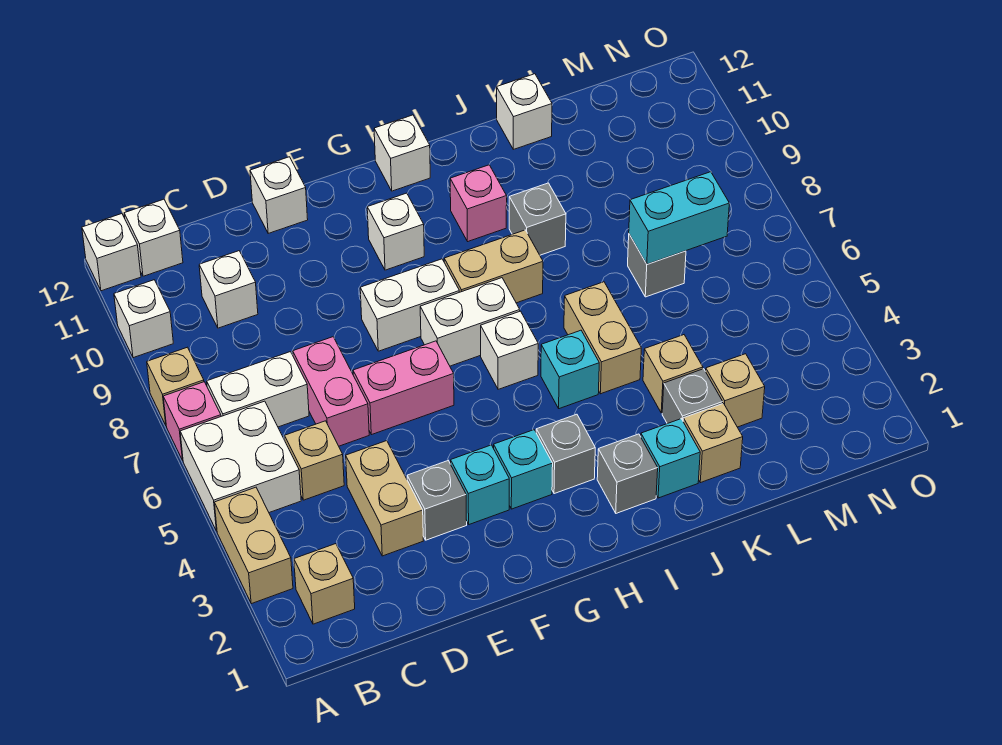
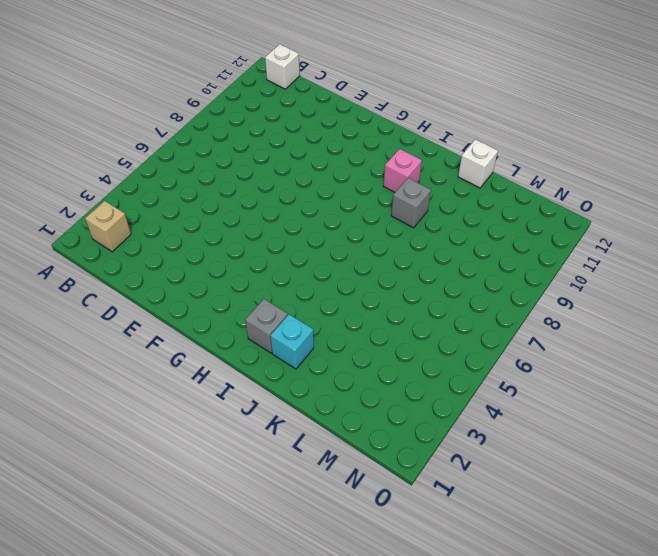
none -> tan 1x2 brick [214,487,293,604]
none -> white 2x2 brick [180,401,301,531]
none -> pink 1x1 brick [163,382,221,460]
none -> tan 1x1 brick [147,347,204,425]

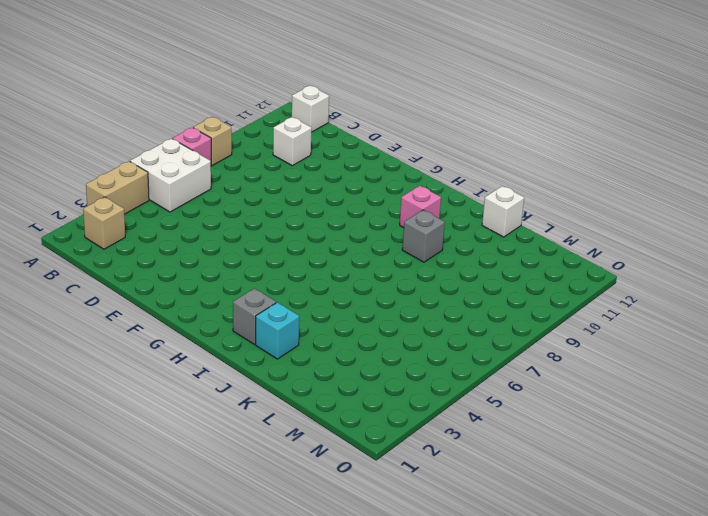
none -> white 1x1 brick [114,280,173,358]
none -> white 1x1 brick [82,214,141,291]
none -> white 1x2 brick [207,352,309,427]
none -> tan 1x1 brick [285,421,344,500]

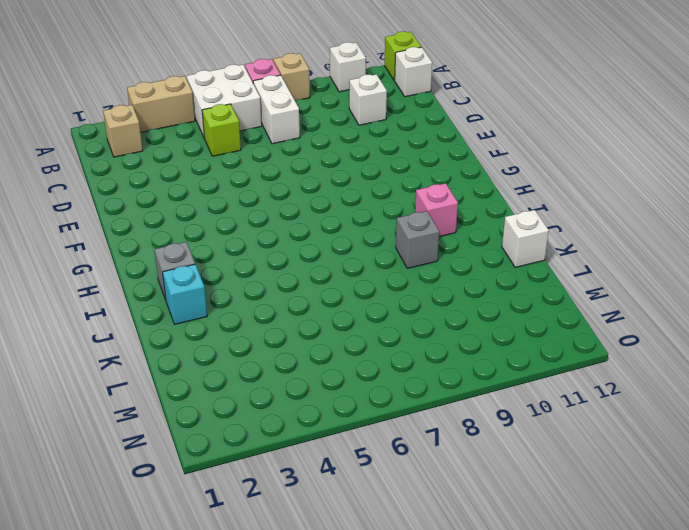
lime 1x1 brick [384,31,421,80] -> white 1x1 brick [82,214,141,291]
lime 1x1 brick [202,104,241,156] -> tan 1x1 brick [285,421,344,500]
none -> tan 1x2 brick [346,441,423,556]
none -> pink 1x2 brick [293,337,369,446]
none -> grey 1x1 brick [407,461,467,540]
none -> pink 1x2 brick [353,341,454,435]

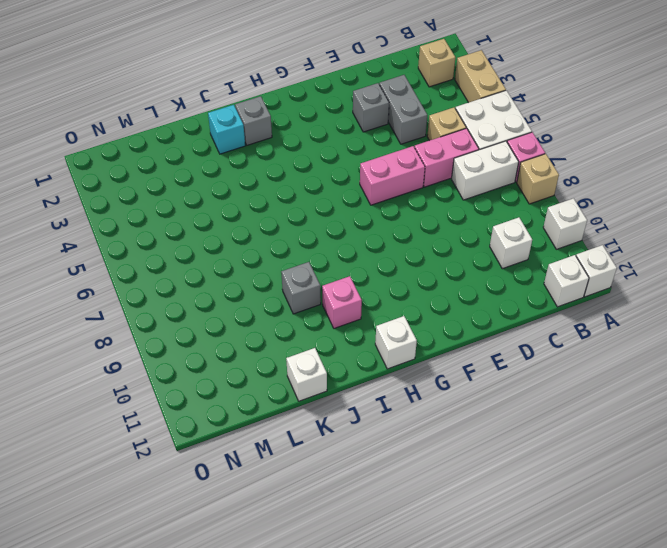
pink 1x2 brick [415,128,479,187] -> pink 1x2 brick turned to [293,337,369,446]
grey 1x2 brick [379,75,427,144] -> tan 1x2 brick [346,441,423,556]
none -> white 1x1 brick [250,157,308,233]
none -> cyan 1x1 brick [451,445,509,524]
none -> white 1x2 brick [360,259,459,351]
none -> cyan 1x1 brick [494,430,553,509]

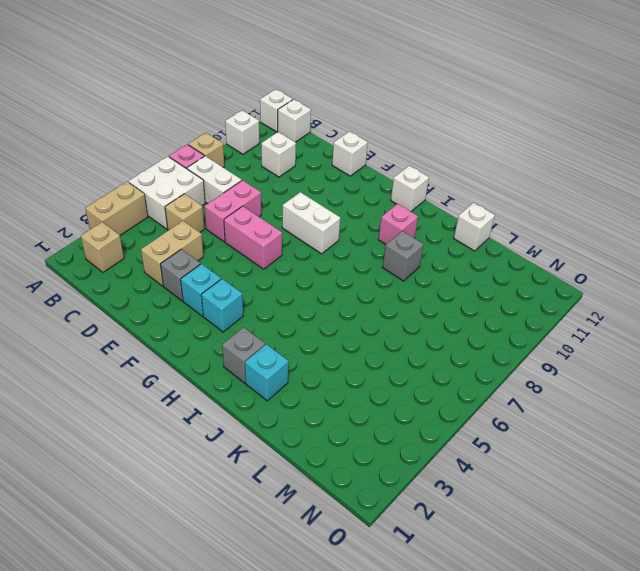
none -> white 1x2 brick [420,278,520,366]
none -> white 1x1 brick [367,193,424,270]
none -> grey 1x1 brick [536,414,595,494]
none -> white 1x1 brick [481,311,538,389]

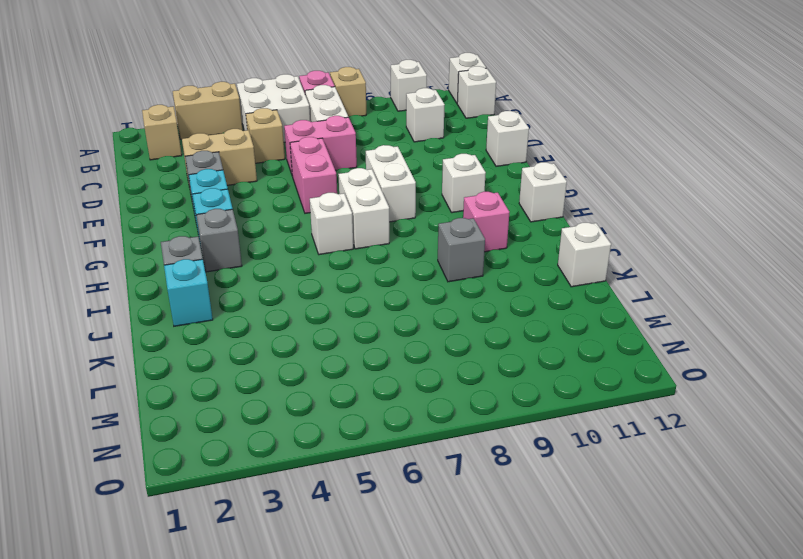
none -> tan 1x2 brick [444,230,543,303]
none -> cyan 1x1 brick [541,330,599,409]
none -> tan 1x2 brick [564,282,641,394]
none -> tan 1x1 brick [683,403,743,483]

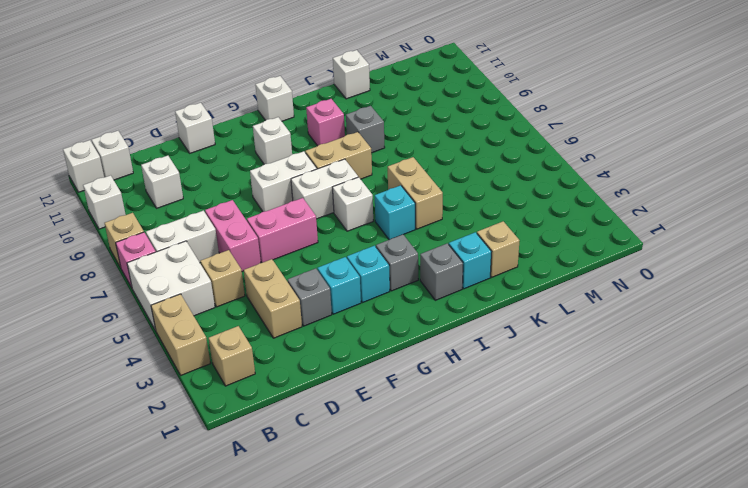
none -> grey 1x1 brick [662,369,723,424]
none -> tan 1x1 brick [643,335,703,413]
none -> tan 1x1 brick [706,354,765,427]
none -> grey 1x1 brick [628,234,686,297]

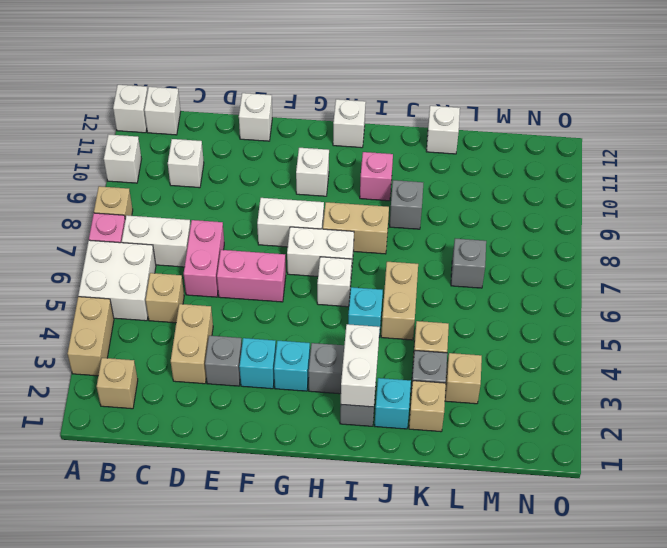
white 1x2 brick [341,324,380,407] -> none
none -> cyan 1x2 brick [629,172,729,264]

